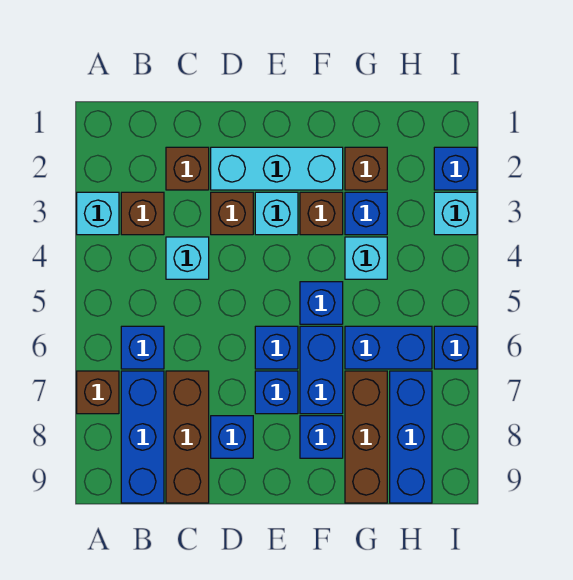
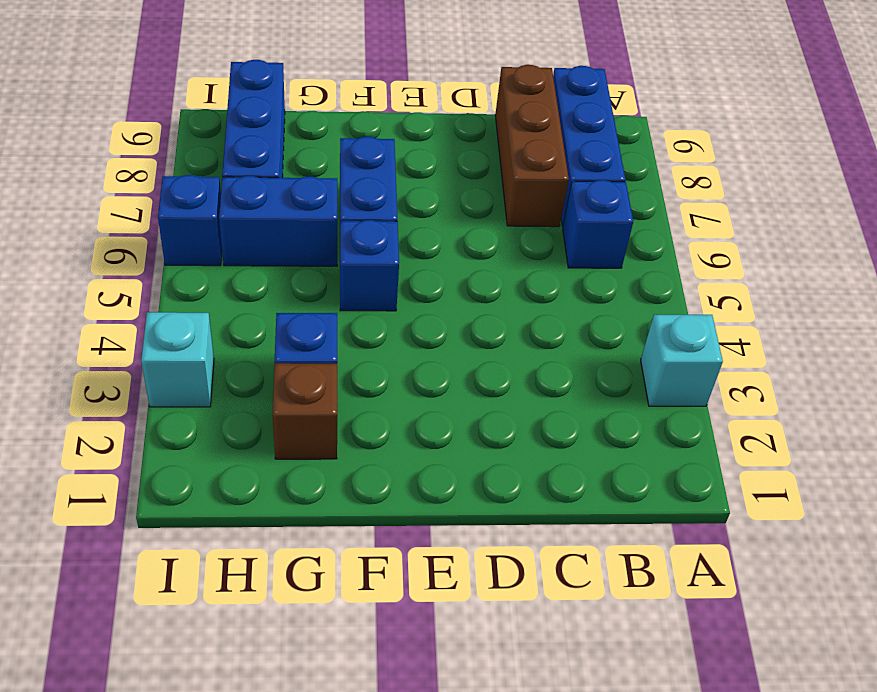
none -> brown 1x1 brick [77,371,119,414]
none -> brown 1x1 brick [121,192,164,235]
none -> brown 1x1 brick [166,147,209,190]

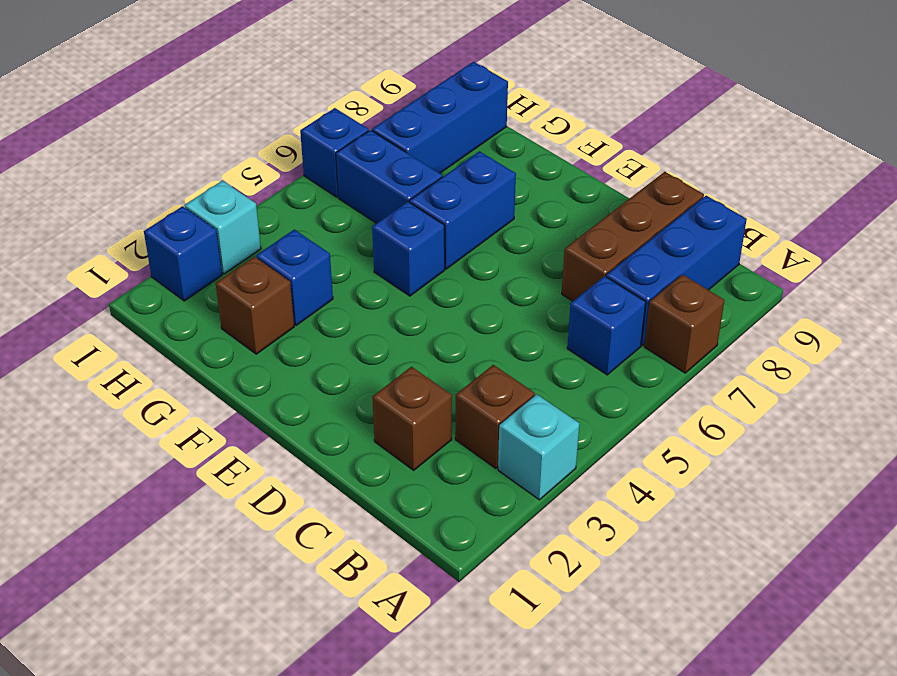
none -> cyan 1x1 brick [166,237,209,279]
none -> cyan 1x3 brick [211,147,343,190]
none -> brown 1x1 brick [211,192,253,235]

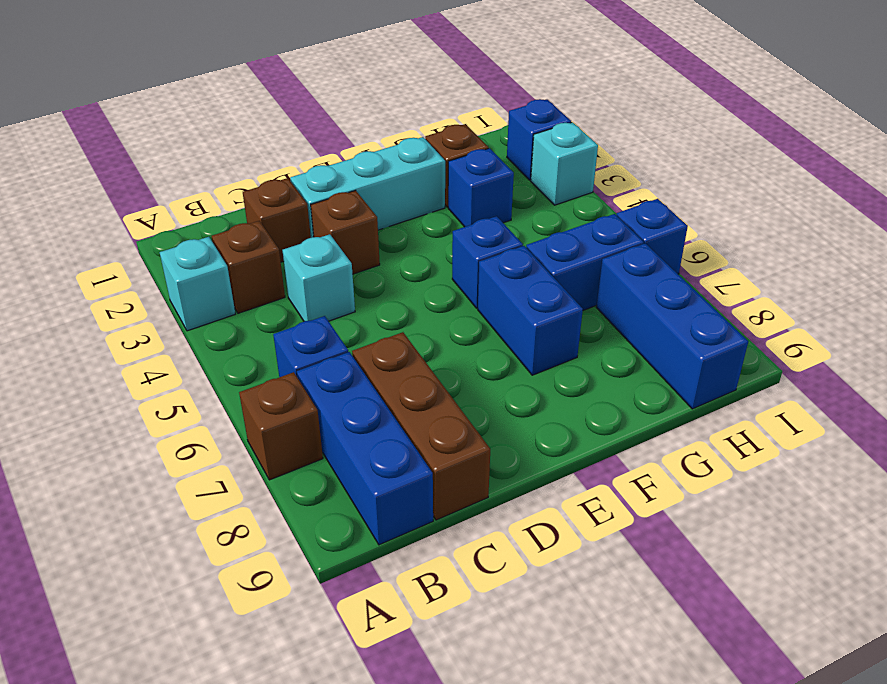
none -> blue 1x1 brick [211,416,253,458]
none -> cyan 1x1 brick [255,192,298,235]
none -> blue 1x1 brick [255,326,298,369]

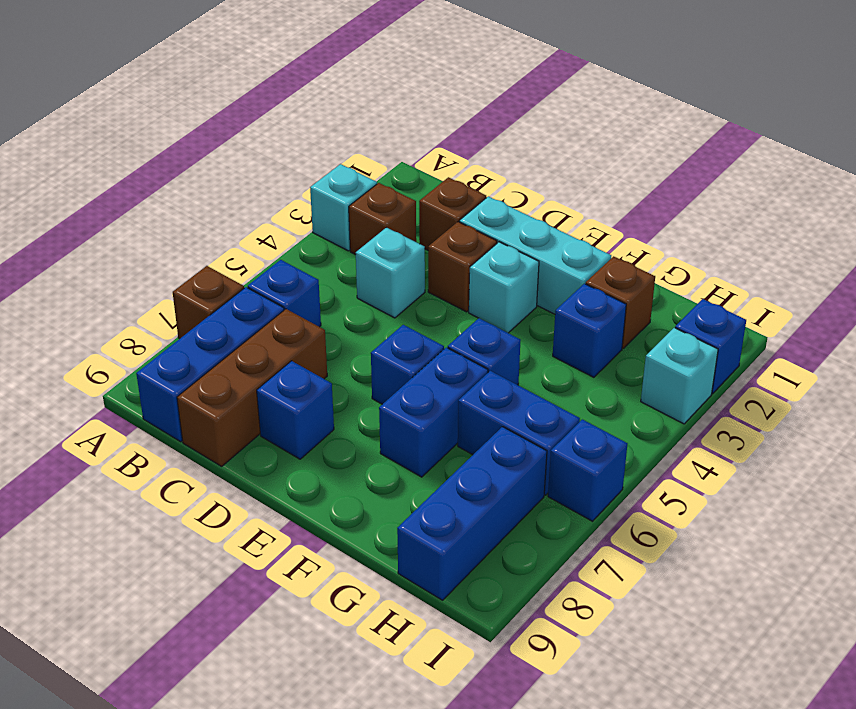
none -> blue 1x1 brick [255,371,298,414]
none -> brown 1x1 brick [300,192,343,235]
none -> blue 1x1 brick [300,416,343,458]

